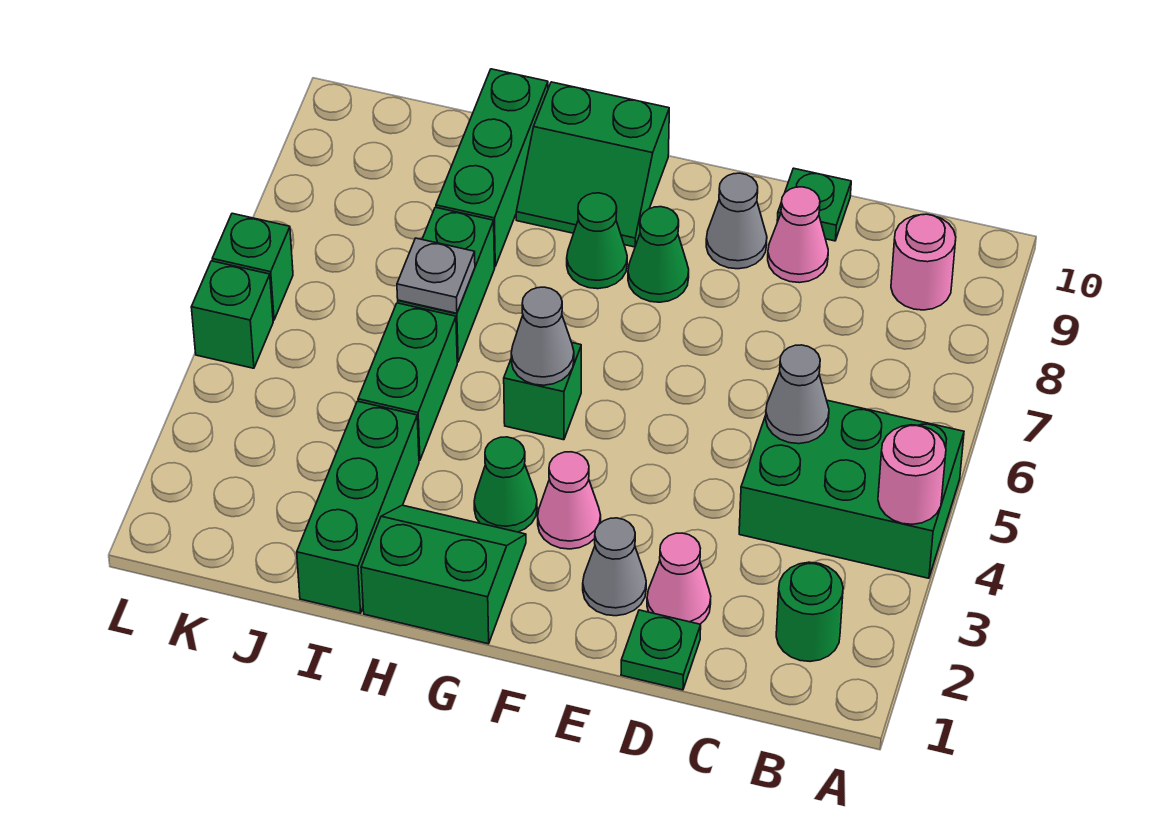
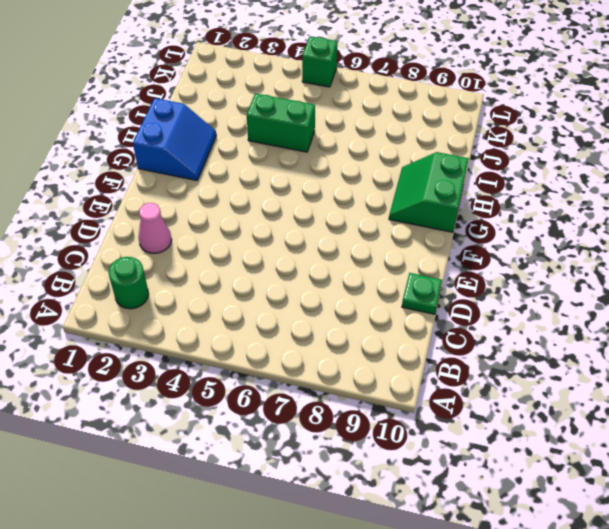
blue 2x2 slope [133,98,216,180] -> green 2x2 slope [361,505,526,644]
none -> green 2x3 brick [739,400,964,578]
none -> pink 1x1 round brick [891,214,956,310]
none -> green 1x1 plate [621,610,701,690]

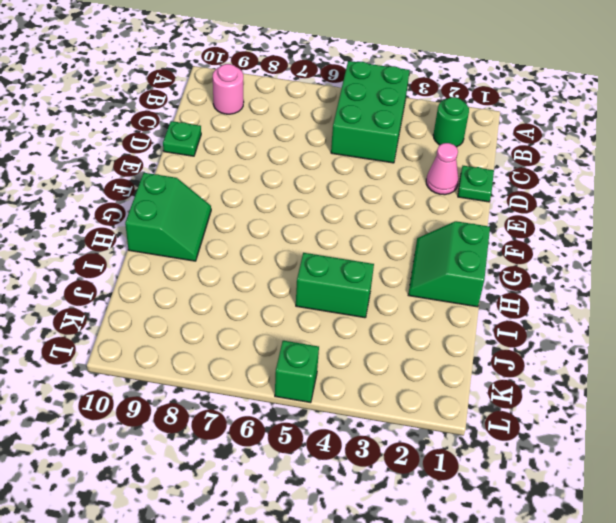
none -> pink 1x1 cone [768,187,828,283]
none -> grey 1x1 cone [583,518,646,616]
none -> grey 1x1 cone [706,173,767,269]

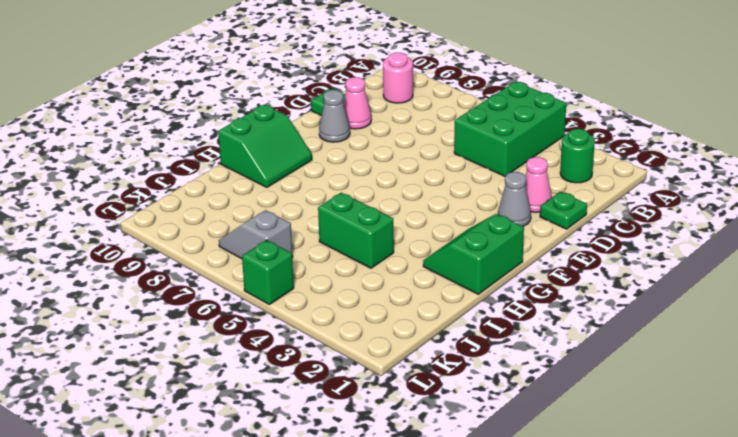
grey 1x2 slope [219,210,293,259] -> none
none -> pink 1x1 cone [538,452,601,549]
none -> green 1x1 cone [628,207,689,302]
none -> green 1x1 cone [474,437,537,532]

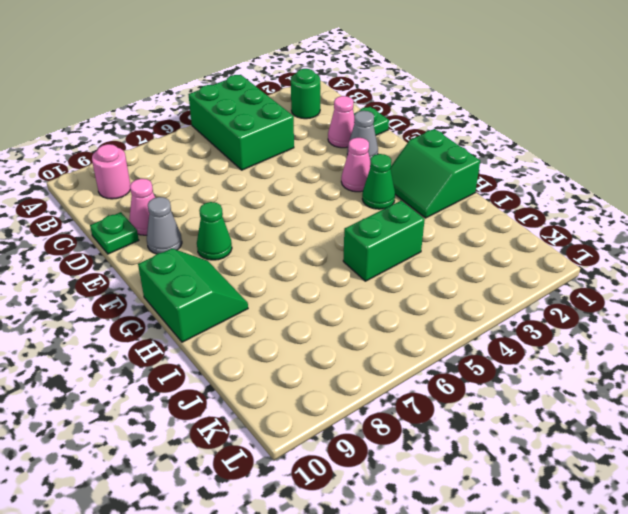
none -> green 1x1 brick [504,343,581,440]
none -> green 1x1 cone [567,193,627,289]
none -> green 1x3 brick [297,401,419,613]

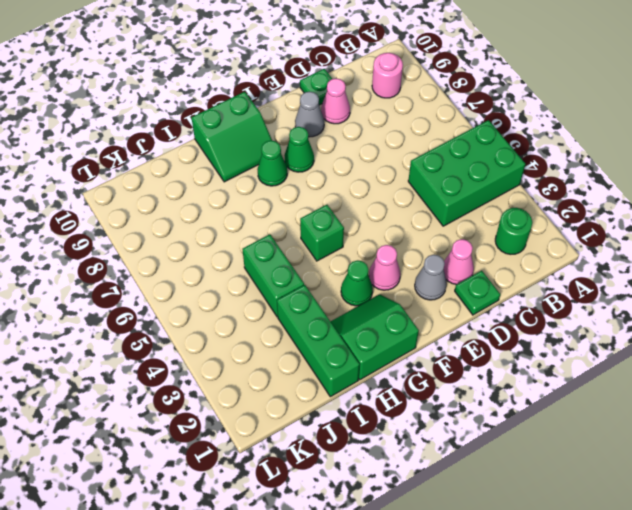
none -> green 1x2 brick [398,207,495,362]
none -> green 1x3 brick [436,69,548,267]
none -> green 1x1 brick [191,261,273,368]

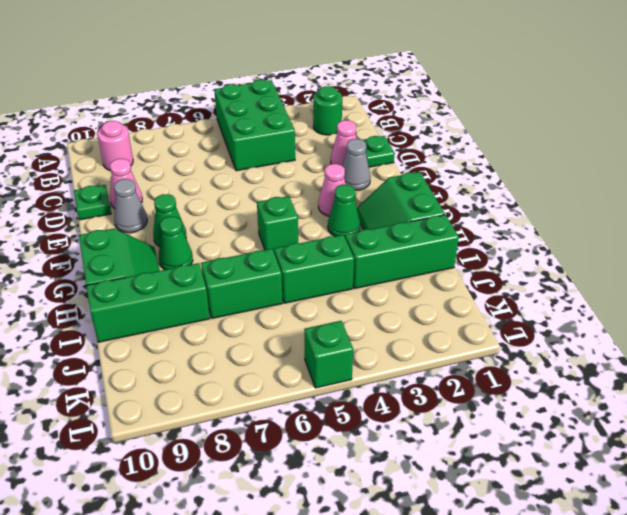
none -> green 1x1 brick [212,213,293,320]
none -> pink 1x1 round brick [878,425,946,524]
none -> grey 1x1 cone [766,345,829,444]

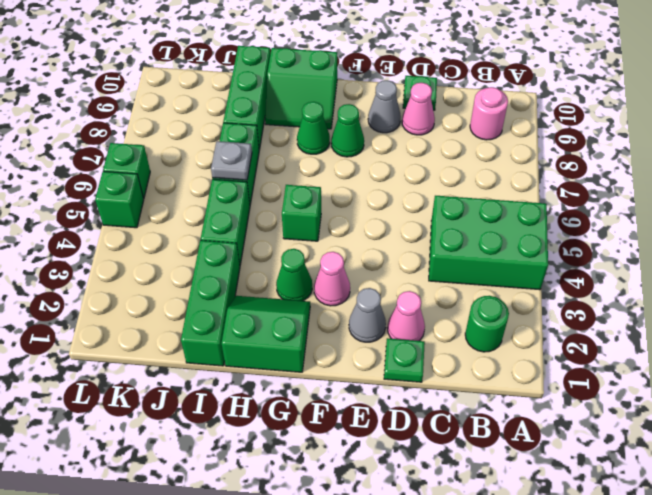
none -> pink 1x1 round brick [878,425,946,524]
none -> grey 1x1 cone [766,345,829,444]
none -> grey 1x1 cone [511,287,574,385]

